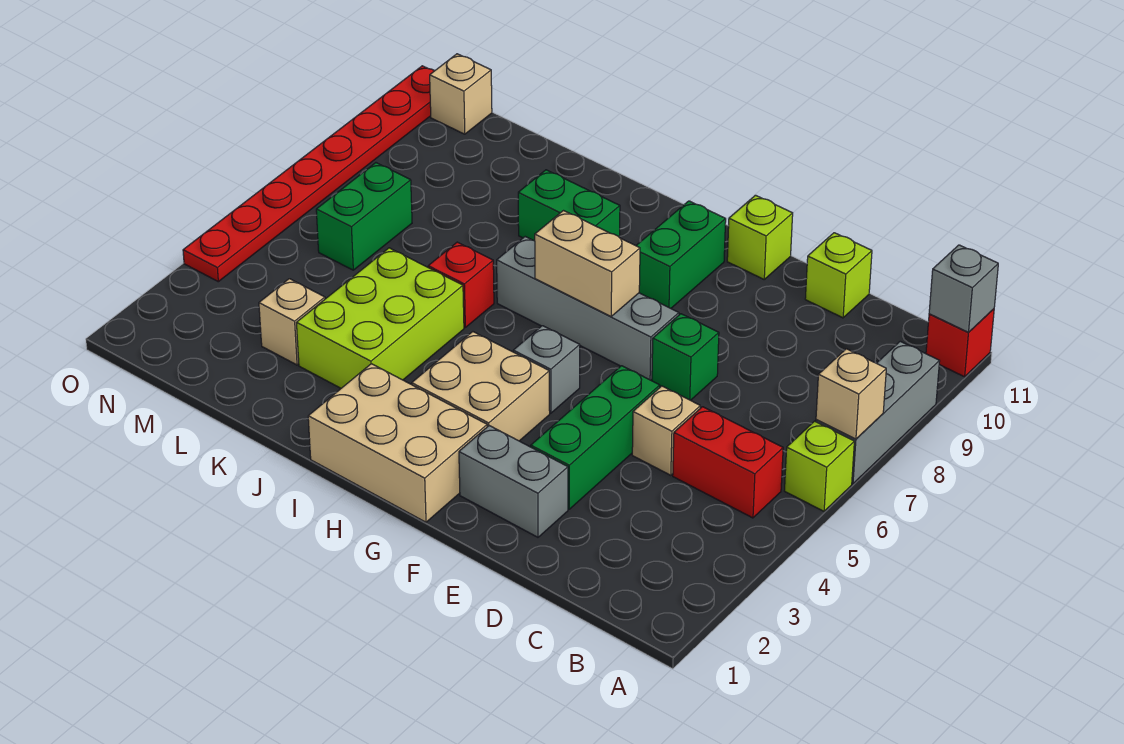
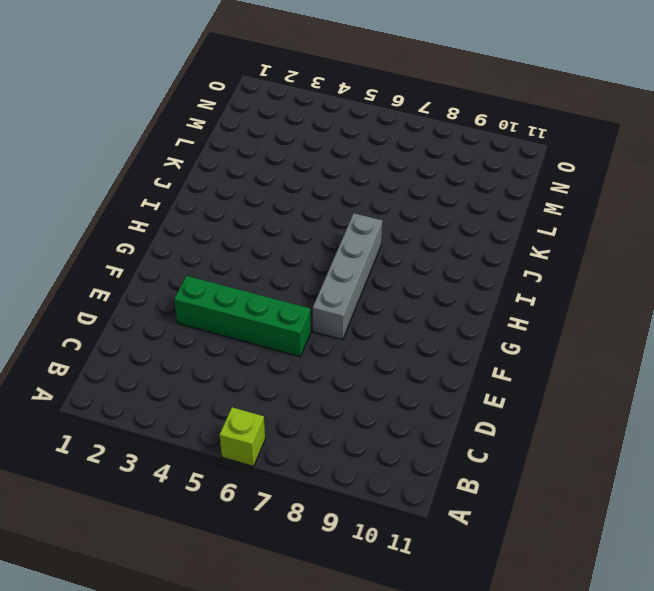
green 1x4 brick [174,276,311,357] -> green 1x3 brick [531,366,660,509]
none -> grey 1x3 brick [816,341,940,484]
none -> red 1x1 brick [926,309,994,377]
none -> red 1x2 brick [673,407,783,518]

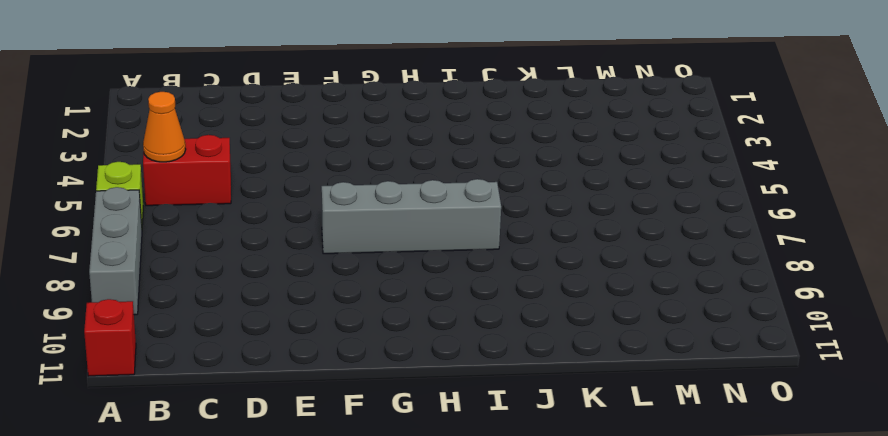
orange 1x1 cone [143,92,186,162] -> none
none -> tan 1x1 brick [632,386,700,475]
none -> lime 1x1 brick [805,233,872,318]
none -> grey 1x2 brick [459,426,568,537]

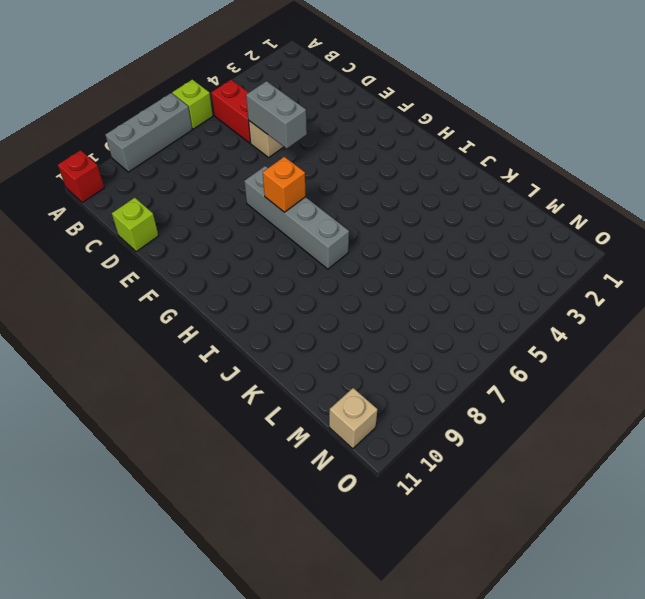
grey 1x2 brick [246,81,307,149] -> grey 1x2 brick moved to [459,426,568,537]
orange 1x1 brick [263,157,305,212] -> tan 1x2 brick [535,211,640,316]
none -> green 1x3 brick [531,366,660,509]
none -> green 1x1 brick [652,314,719,400]
none -> lime 1x1 brick [727,195,793,279]

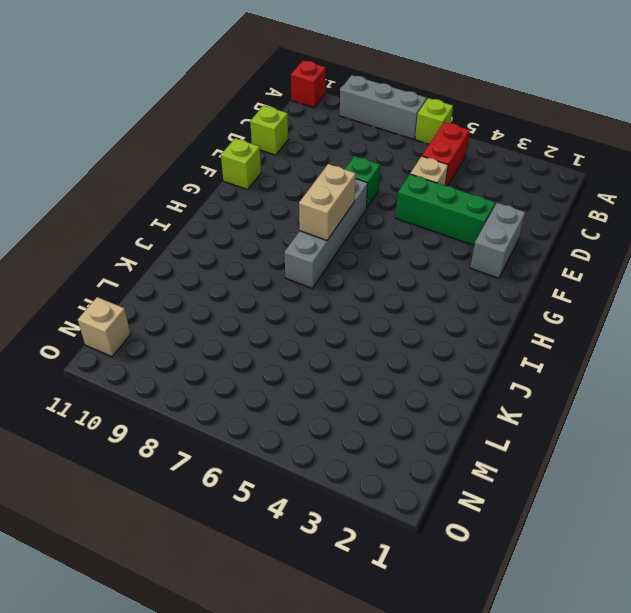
none -> tan 2x3 brick [308,364,487,522]
none -> tan 2x2 brick [412,332,550,441]
none -> grey 1x1 brick [513,326,580,413]

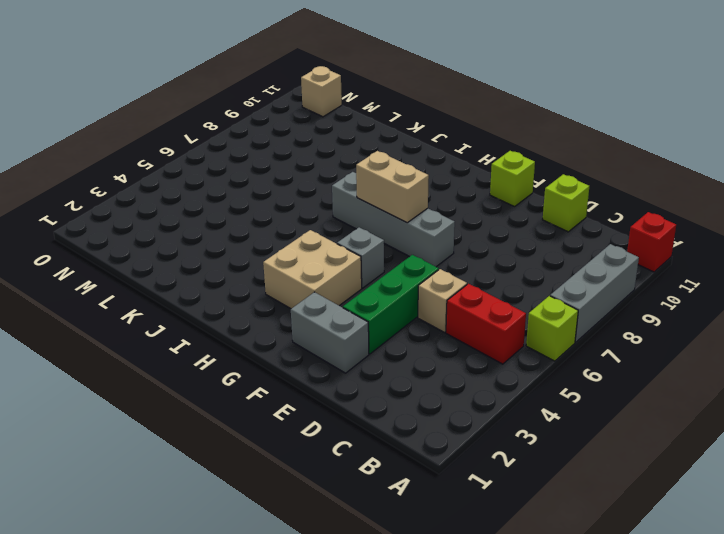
none -> green 1x1 brick [652,314,719,400]
none -> tan 2x3 brick [308,364,487,522]
none -> green 1x2 brick [636,201,726,308]

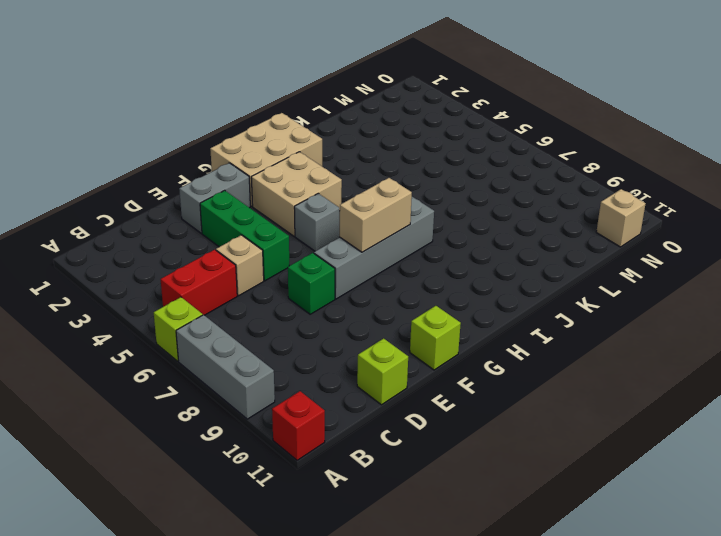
none -> green 1x2 brick [636,201,726,308]
none -> green 1x2 brick [518,170,620,241]
none -> lime 2x3 brick [296,248,464,388]

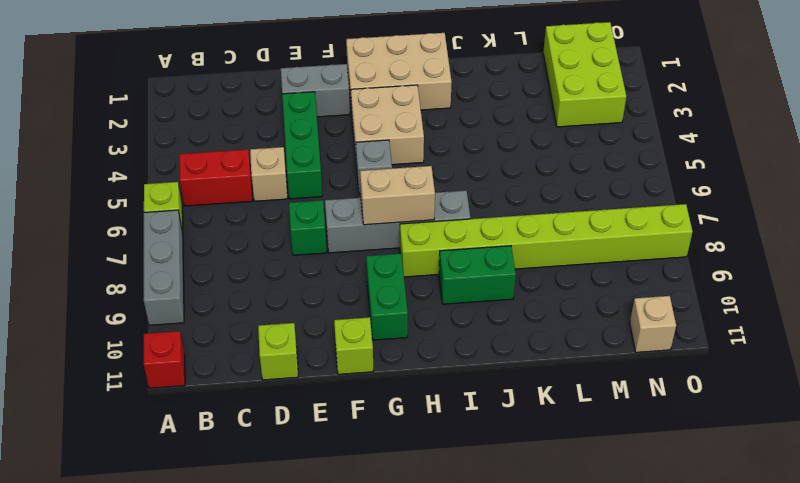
lime 1x8 brick [400,204,693,277] -> red 1x8 plate [183,66,434,282]
lime 2x3 brick [543,22,626,127] -> lime 2x3 brick moved to [296,248,464,388]
none -> red 1x1 brick [428,242,494,327]
none -> tan 1x1 brick [259,279,325,365]
none -> green 1x2 brick [316,163,412,270]

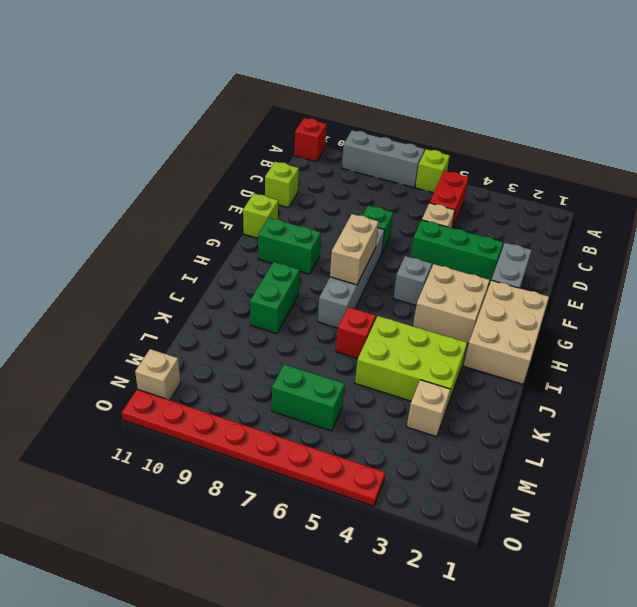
none -> tan 1x1 brick [816,349,886,439]
none -> grey 1x1 brick [929,245,998,332]

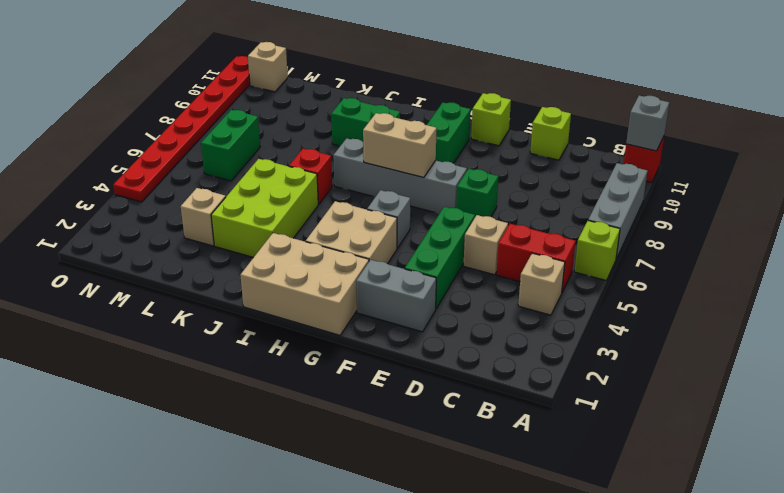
tan 1x1 brick [518,253,565,315] -> tan 1x1 brick moved to [816,349,886,439]

